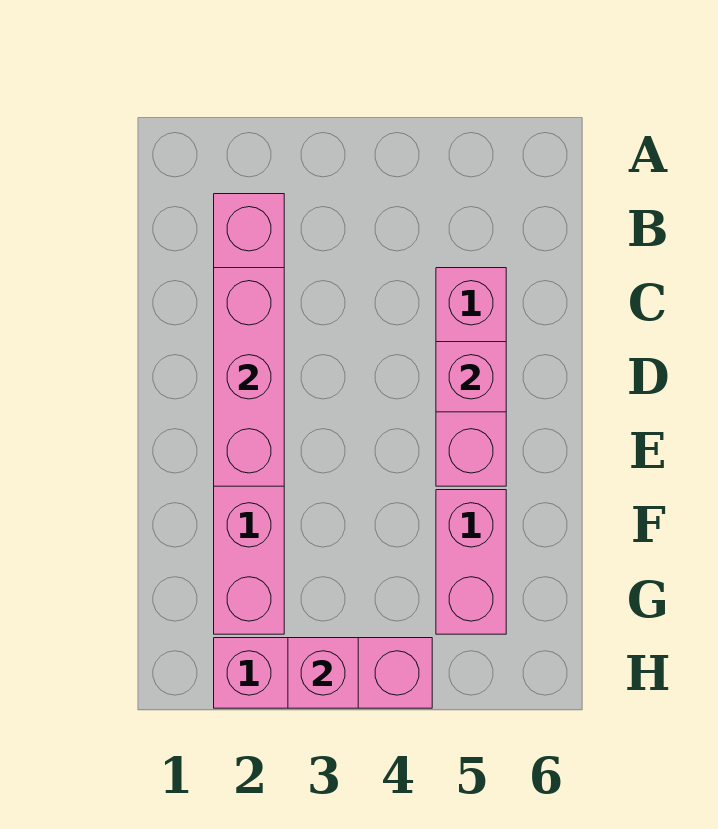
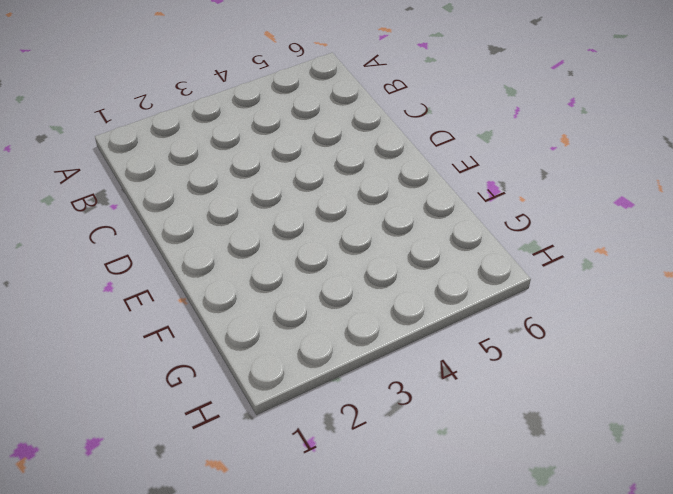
none -> pink 1x6 brick [214,194,284,634]
none -> pink 1x3 brick [436,268,506,486]

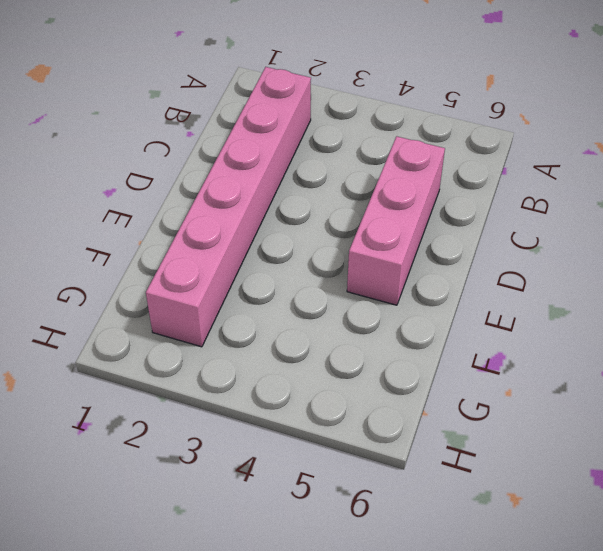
none -> pink 1x2 brick [436,490,506,634]
none -> pink 1x3 brick [214,638,432,708]

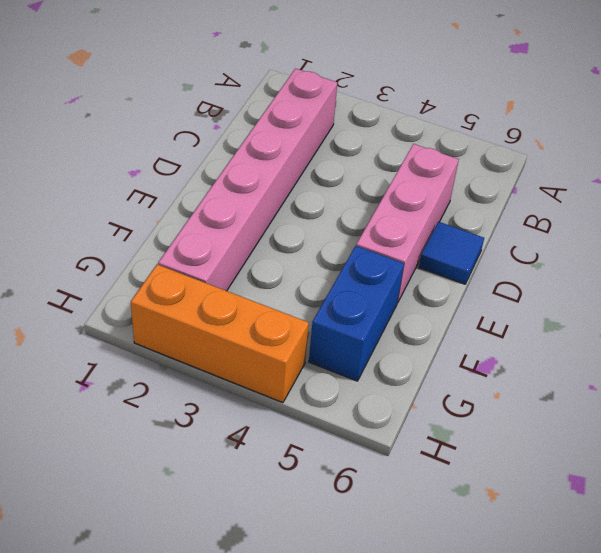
blue 1x1 tile [419,222,484,284] -> none
blue 1x2 brick [309,246,404,381] -> pink 1x2 brick [436,490,506,634]
orange 1x3 brick [131,265,309,403] -> pink 1x3 brick [214,638,432,708]
none -> pink 1x3 brick [214,268,284,486]
none -> pink 1x1 brick [436,342,506,412]

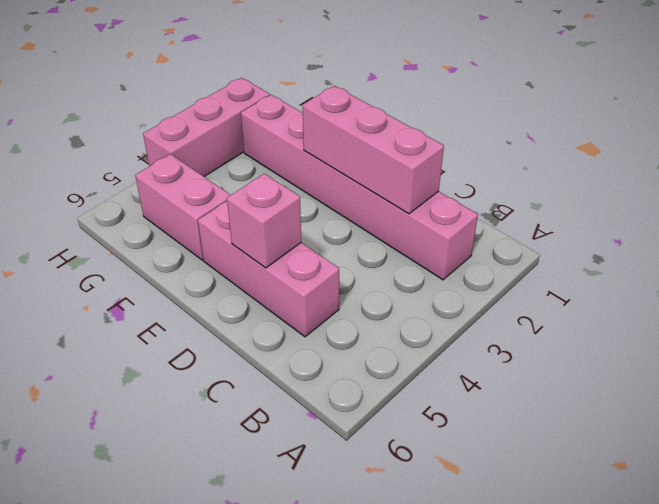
none -> pink 1x1 brick [288,638,358,708]

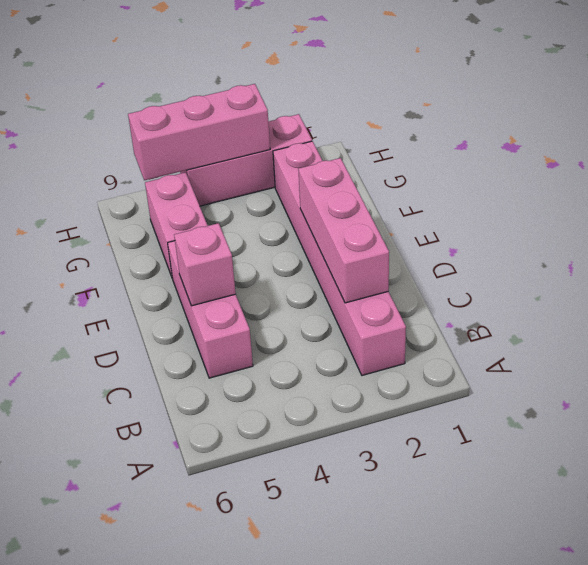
pink 1x3 brick [128,84,270,180] -> pink 1x1 brick [288,638,358,708]

